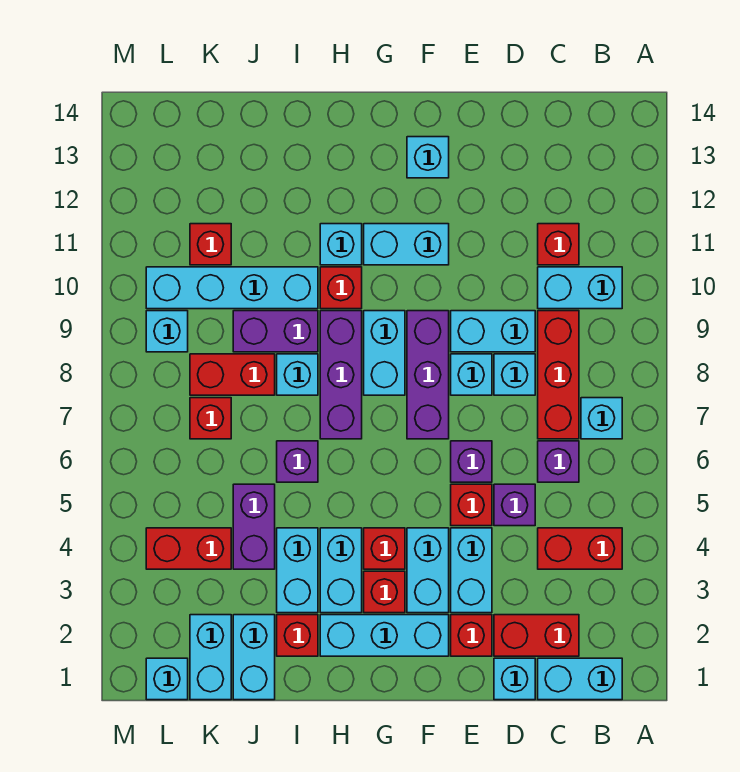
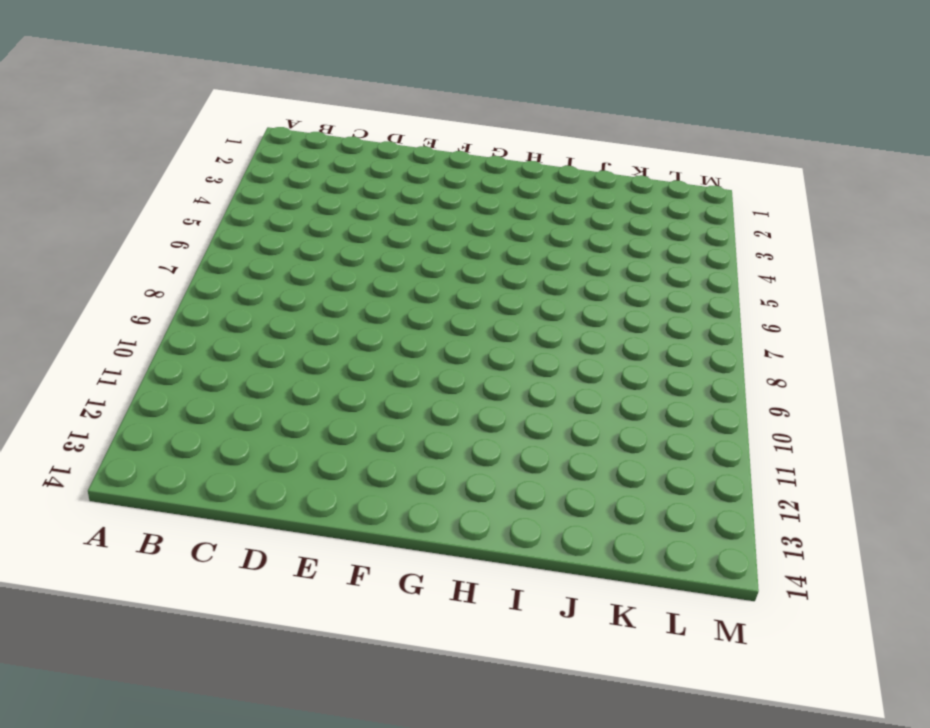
none -> cyan 1x2 brick [538,658,622,700]
none -> red 1x2 brick [538,528,622,569]
none -> cyan 1x1 brick [581,398,622,439]
none -> cyan 1x2 brick [538,267,622,309]

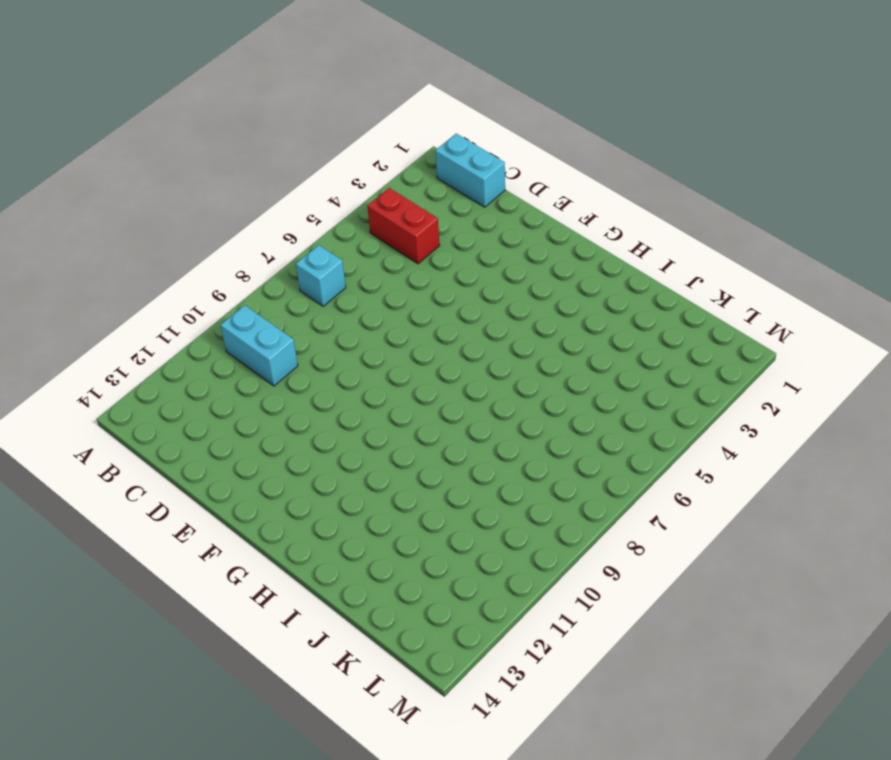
none -> red 1x2 brick [494,615,579,656]
none -> purple 1x1 brick [538,441,579,482]
none -> red 1x3 brick [538,311,579,439]
none -> red 1x1 brick [538,224,579,265]

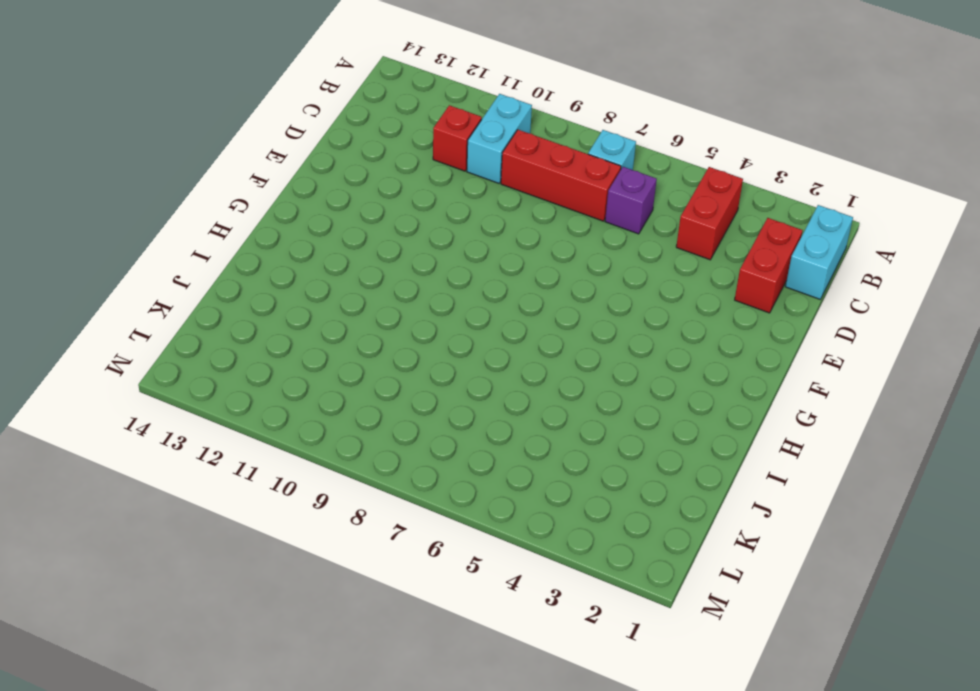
none -> cyan 1x1 brick [494,658,535,700]
none -> purple 1x1 brick [494,484,535,526]
none -> cyan 1x1 brick [494,354,535,395]
none -> cyan 1x2 brick [451,311,535,352]

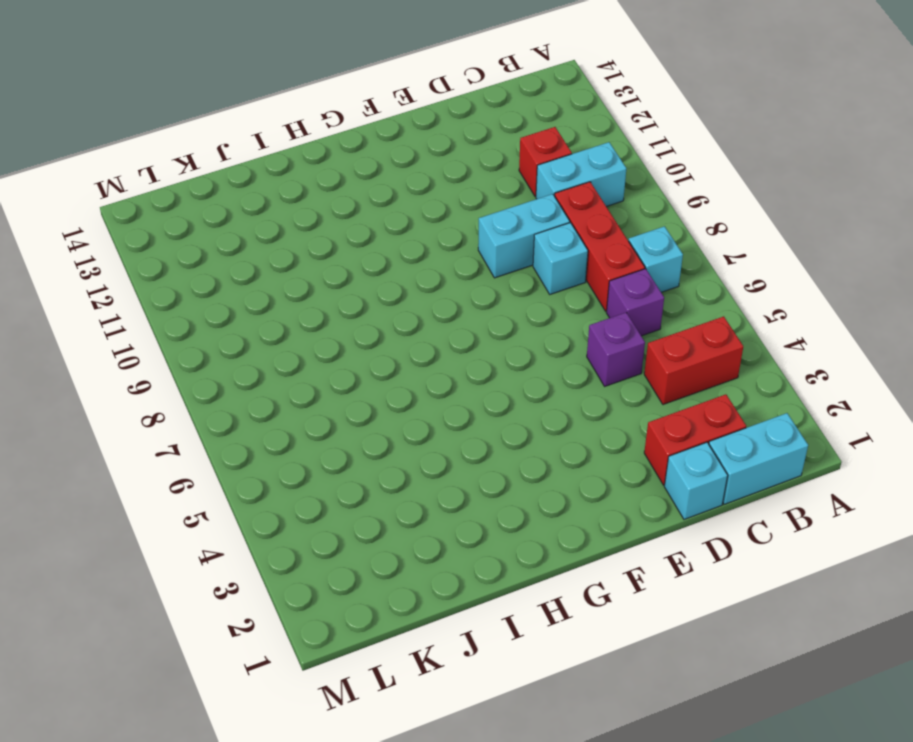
none -> red 1x1 brick [451,615,492,656]
none -> cyan 1x2 brick [451,528,492,613]
none -> red 1x1 brick [451,484,492,526]
none -> purple 1x1 brick [451,441,492,482]

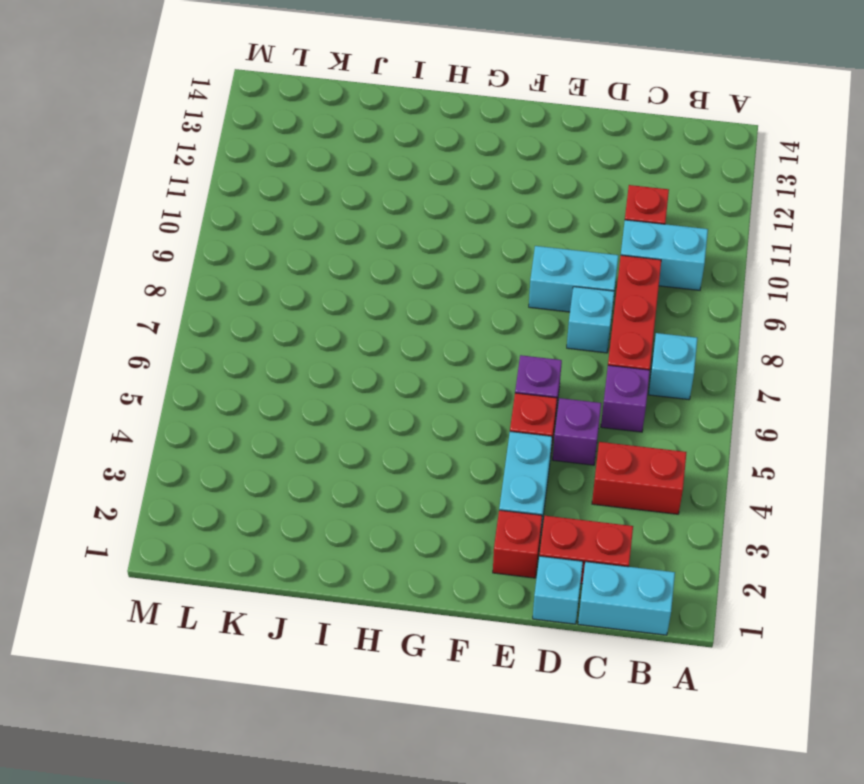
none -> cyan 1x1 brick [451,354,492,395]
none -> cyan 1x3 brick [320,615,449,656]
none -> cyan 1x2 brick [407,528,449,613]
none -> purple 1x3 brick [407,311,449,439]

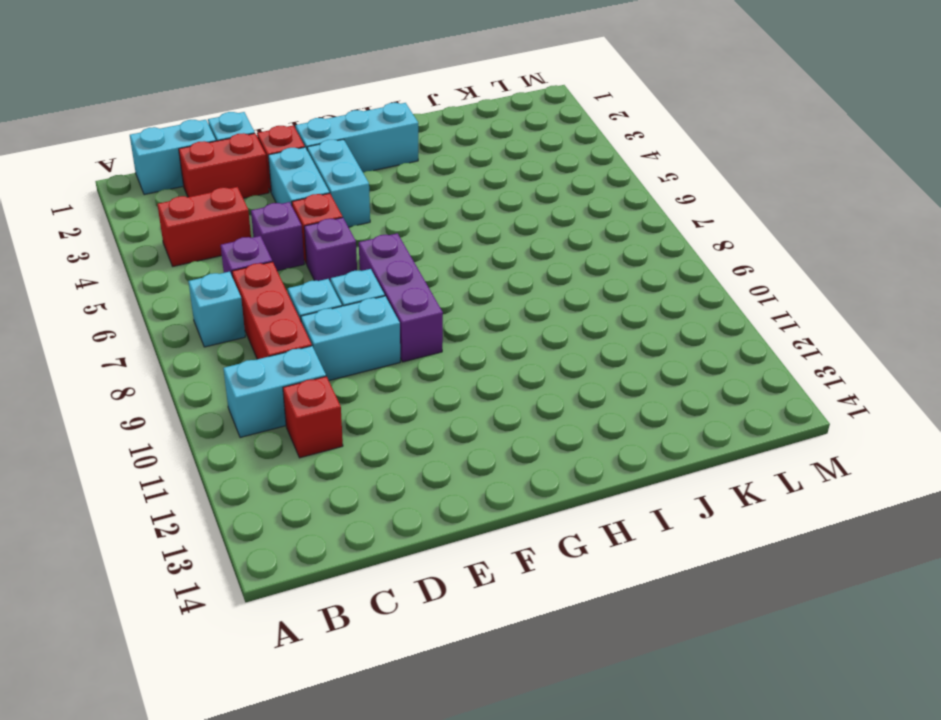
none -> cyan 1x2 brick [364,224,449,265]
none -> cyan 1x1 brick [407,137,449,178]
none -> red 1x1 brick [364,571,405,613]
none -> red 1x1 brick [364,528,405,569]

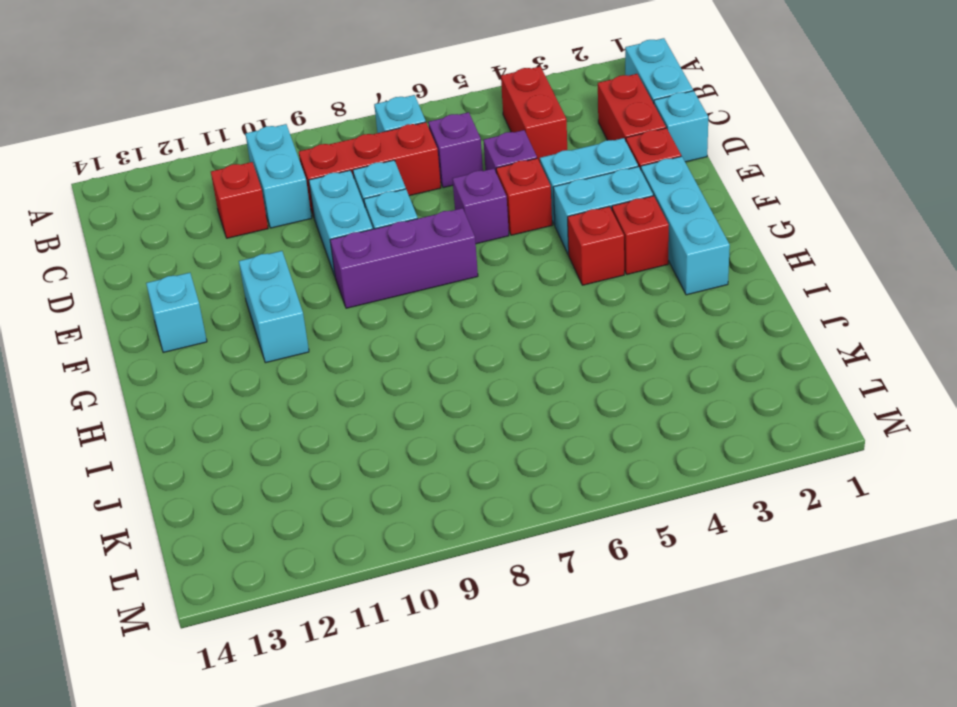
none -> cyan 1x2 brick [364,311,405,395]
none -> cyan 1x2 brick [320,528,362,613]
none -> purple 1x3 brick [320,311,362,439]
none -> red 1x1 brick [320,267,362,309]

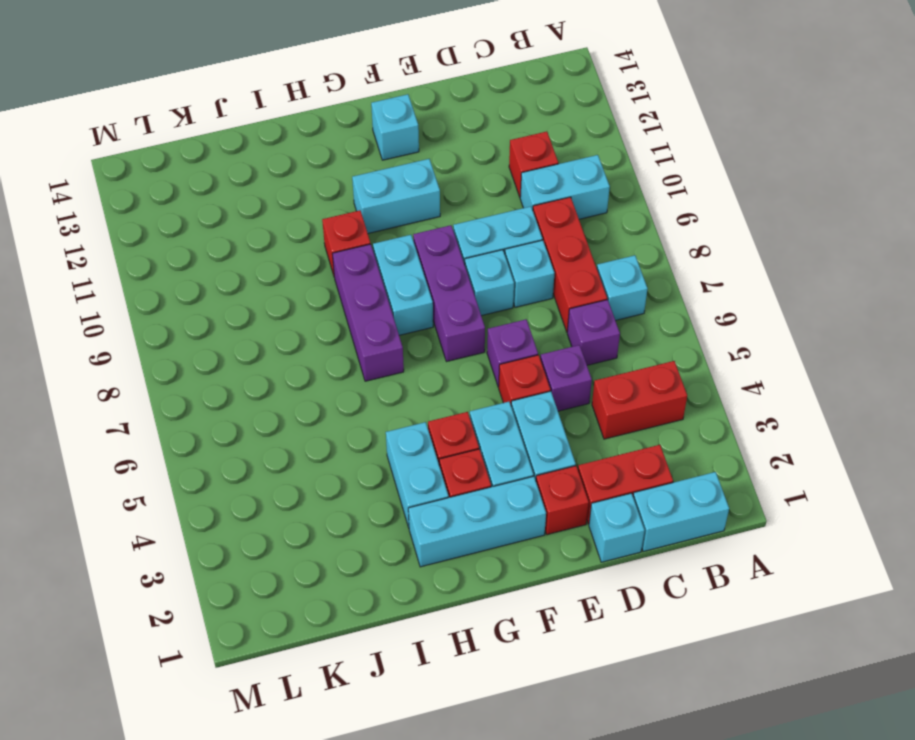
none -> cyan 1x1 brick [320,224,362,265]
none -> red 1x1 brick [277,615,318,656]
none -> cyan 1x2 brick [277,528,318,613]
none -> purple 1x1 brick [277,441,318,482]

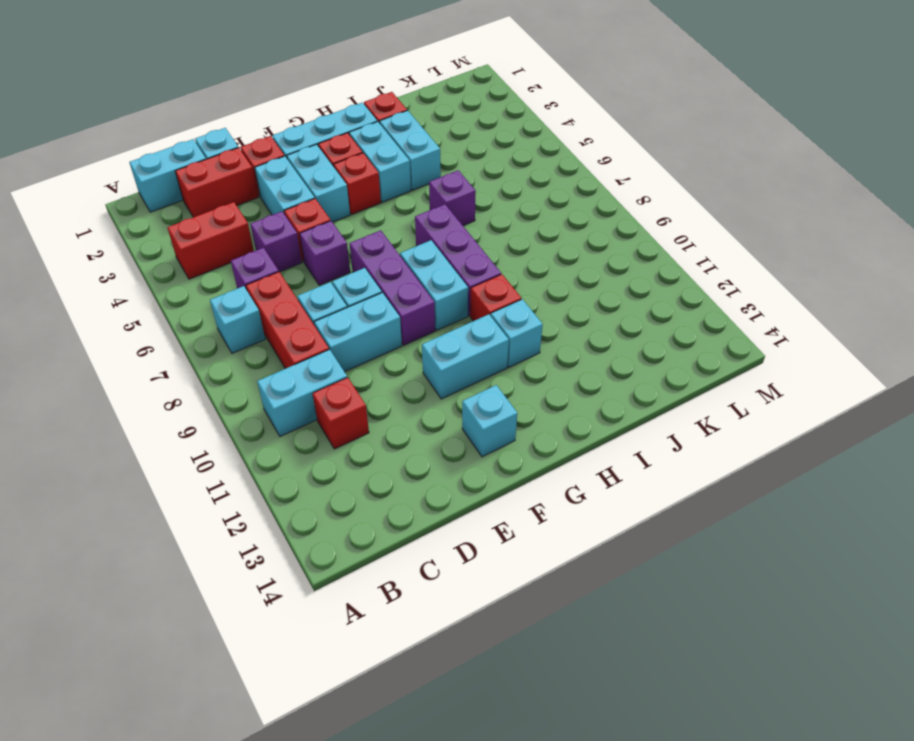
none -> cyan 1x1 brick [277,354,318,395]
none -> purple 1x2 brick [233,311,318,352]
none -> cyan 1x4 brick [146,267,318,309]
none -> cyan 1x2 brick [233,615,275,700]

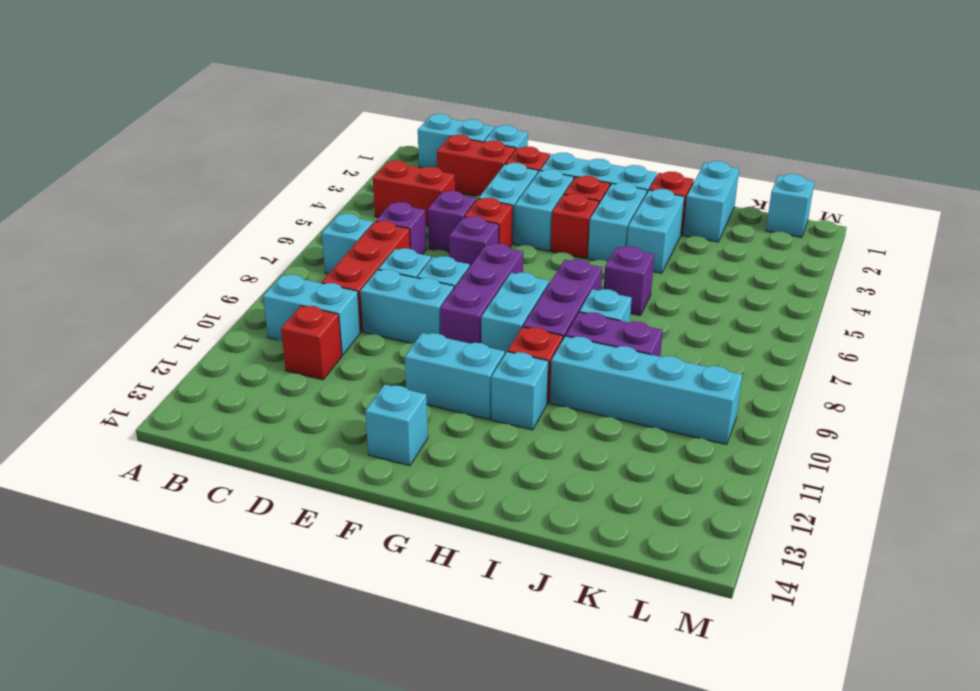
none -> purple 1x2 brick [233,484,275,569]
none -> red 1x2 brick [190,354,275,395]
none -> cyan 1x2 brick [190,615,231,700]
none -> red 1x2 brick [146,528,231,569]

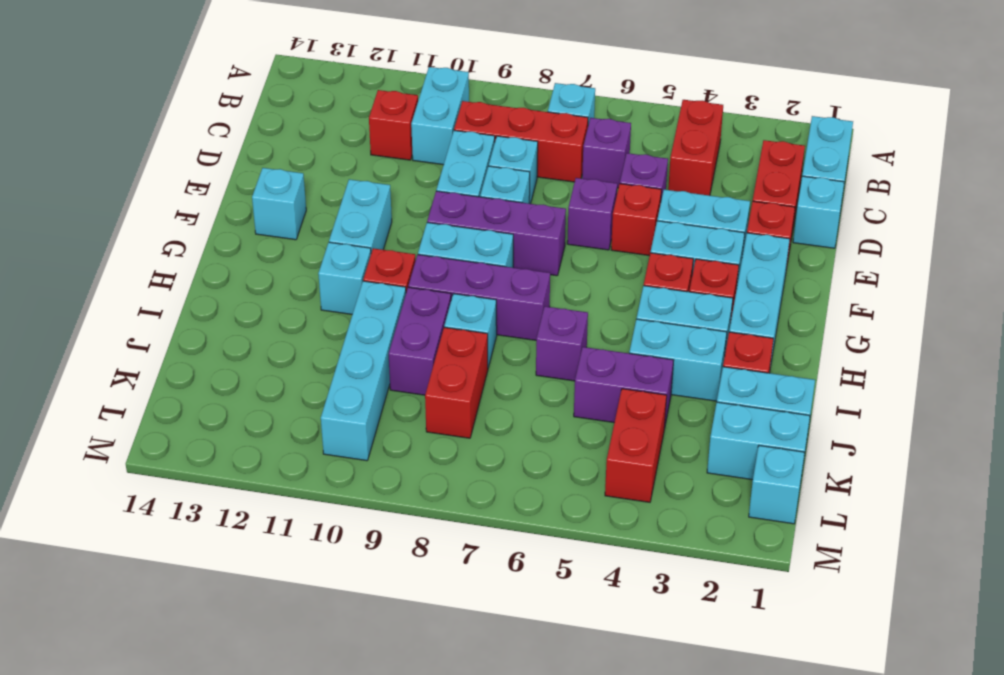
none -> red 1x1 brick [190,398,231,439]
none -> red 1x1 brick [190,224,231,265]
none -> cyan 1x1 brick [146,311,188,352]

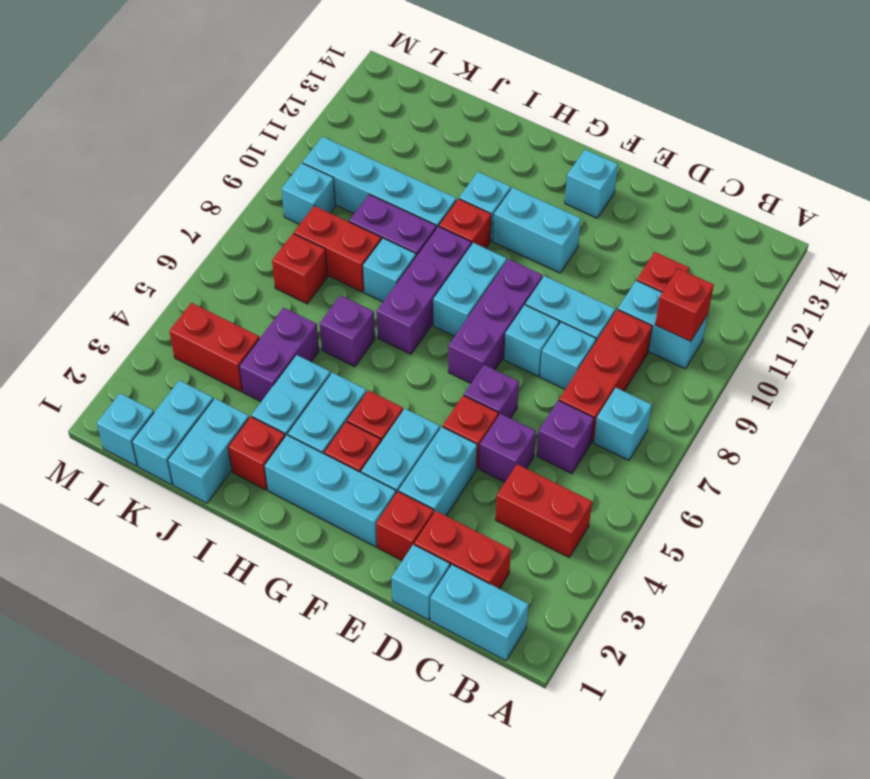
red 1x1 brick [655,268,714,341] -> red 1x1 brick moved to [190,224,231,265]

